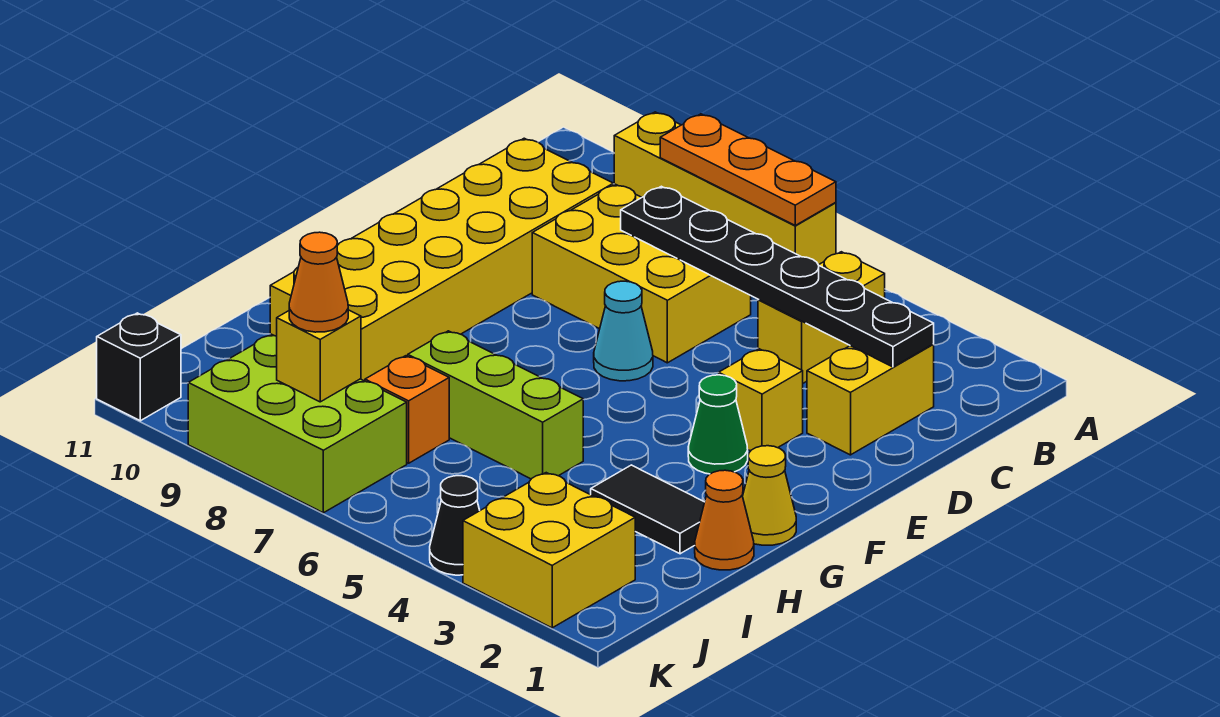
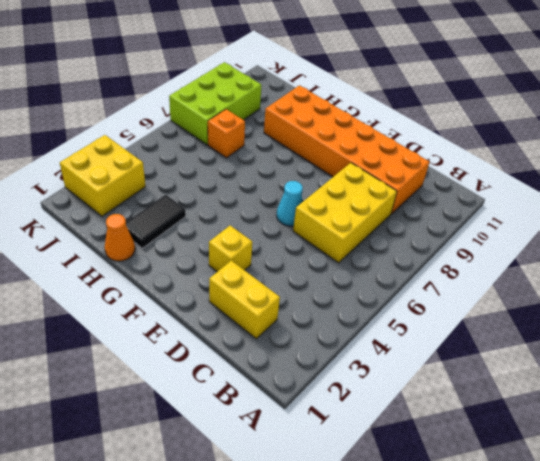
orange 2x6 brick [264,85,430,214] -> yellow 2x6 brick [270,138,613,381]
none -> yellow 1x4 brick [614,112,836,265]
none -> yellow 1x2 brick [758,252,885,383]
none -> green 1x1 cone [688,375,748,474]

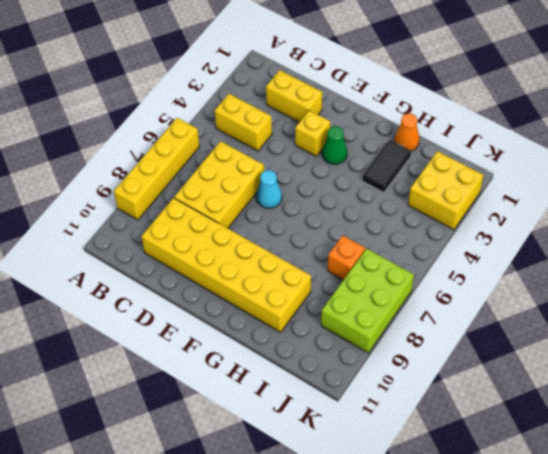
none -> yellow 1x1 cone [743,446,796,545]
none -> lime 1x3 brick [408,331,583,479]
none -> black 1x1 cone [430,476,480,575]

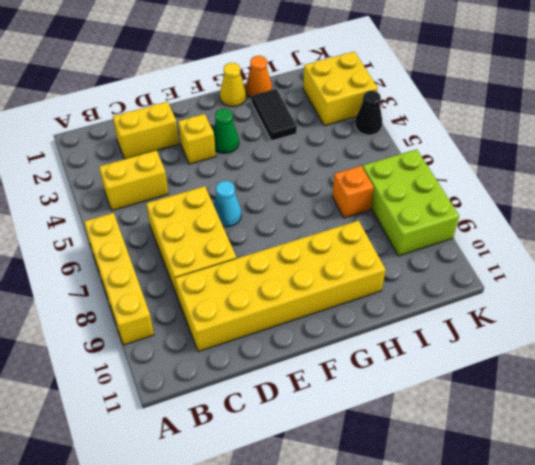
none -> lime 1x3 brick [408,331,583,479]
none -> black 1x1 brick [97,313,181,421]
none -> orange 1x3 plate [660,114,836,225]

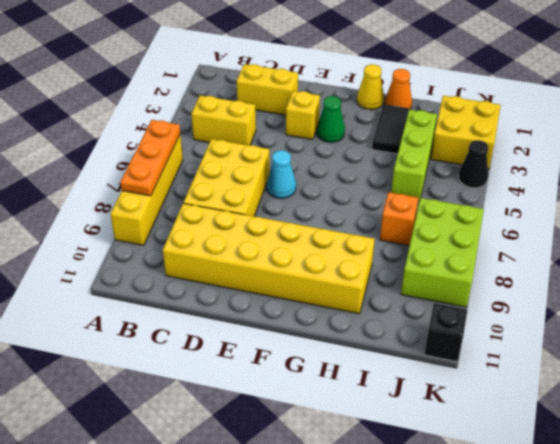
lime 1x3 brick [391,110,437,201] -> lime 1x3 brick moved to [408,331,583,479]
none -> black 1x6 plate [621,186,934,367]
none -> yellow 1x1 brick [277,310,361,402]
none -> orange 1x1 cone [289,232,348,332]

